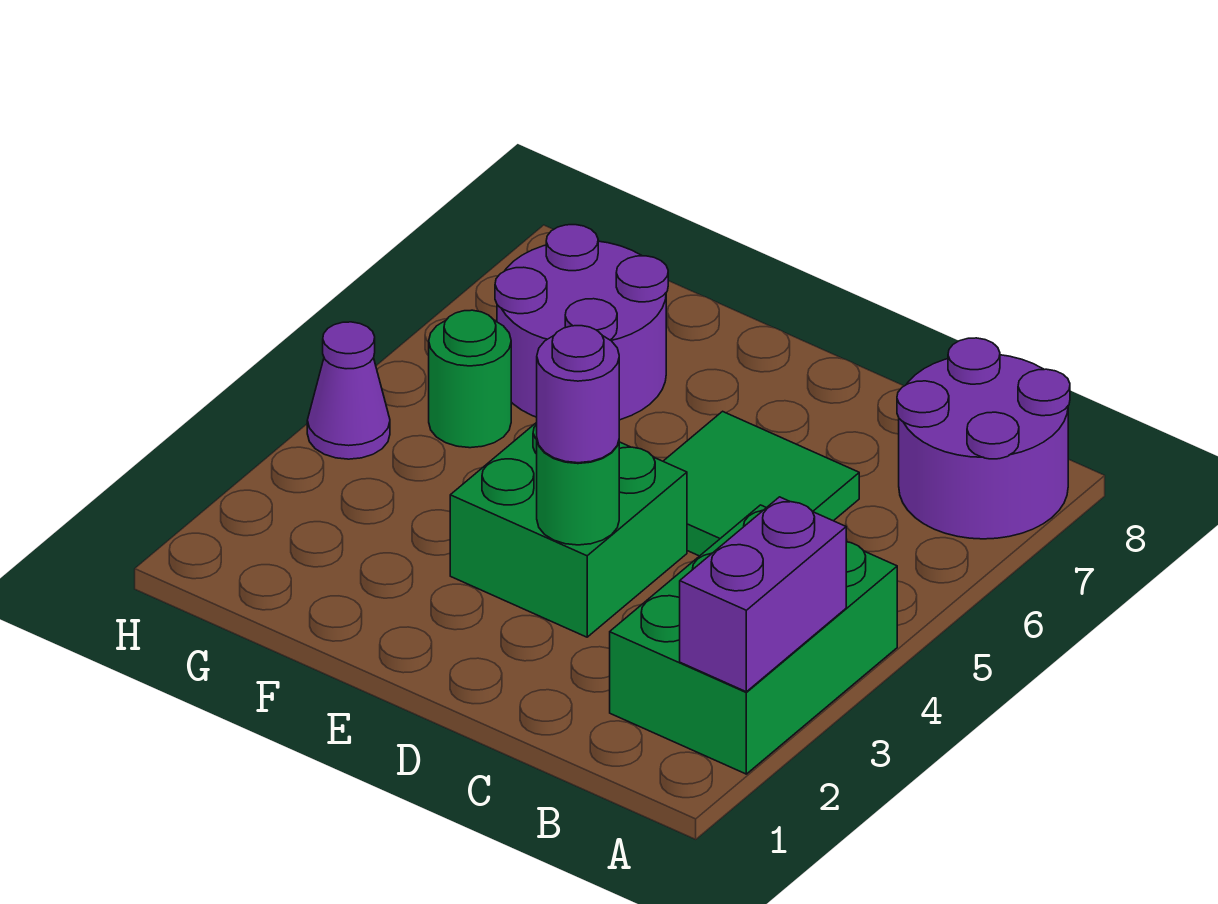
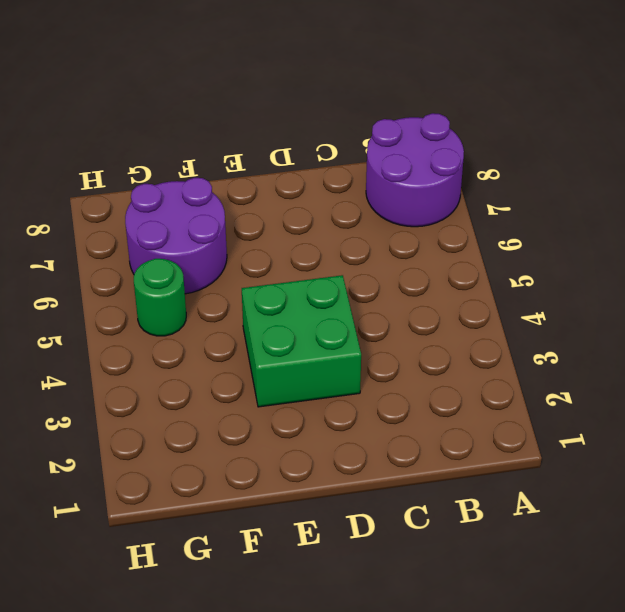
none -> green 2x3 brick [610,505,897,774]
none -> green 2x2 tile [663,411,859,556]

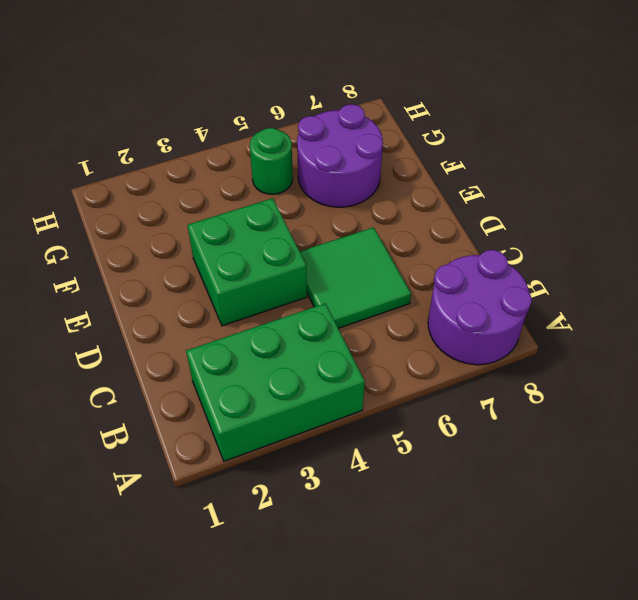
none -> purple 1x1 cone [307,322,390,459]
none -> purple 1x2 brick [680,497,846,692]

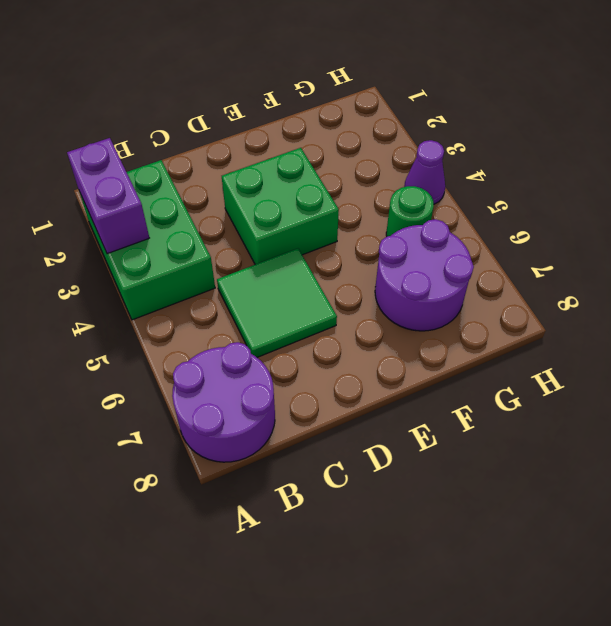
none -> green 1x1 round brick [537,440,619,545]
none -> purple 1x1 round brick [537,326,619,463]

